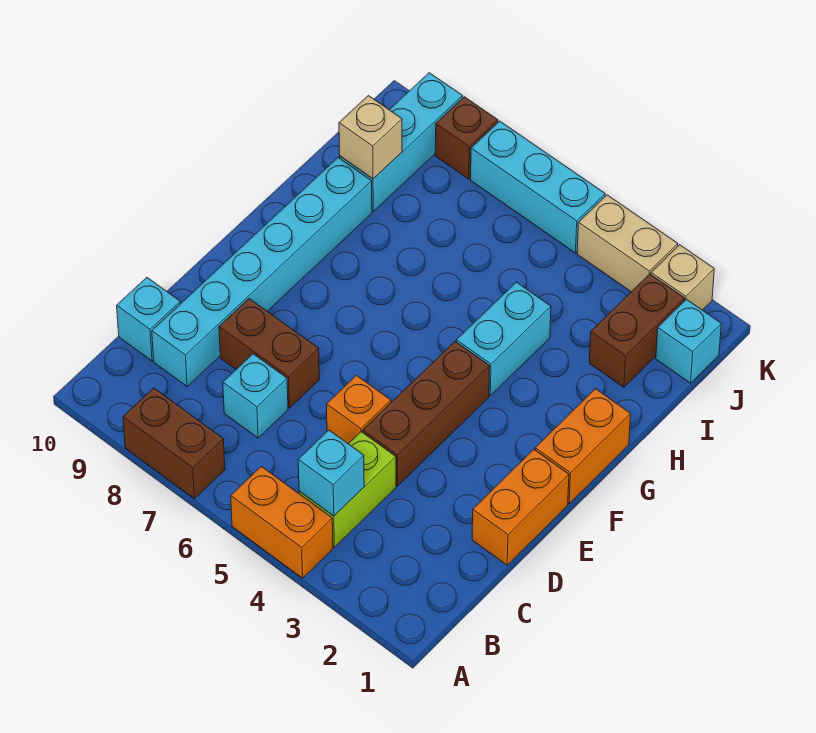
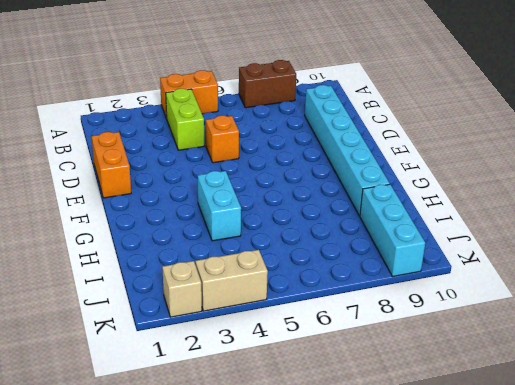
none -> cyan 1x1 brick [223,354,288,438]
none -> cyan 1x1 brick [117,277,181,361]
none -> brown 1x3 brick [363,342,490,486]

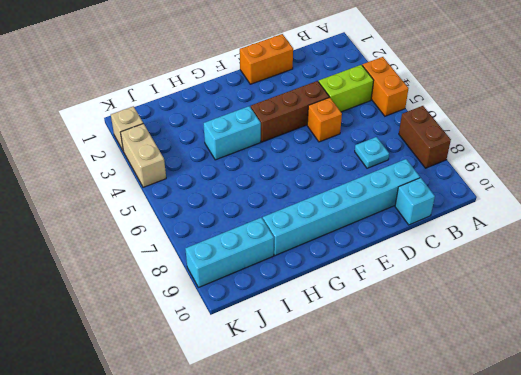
cyan 1x1 plate [355,137,389,168] -> cyan 1x1 brick [223,354,288,438]
none -> brown 1x2 brick [219,299,319,408]
none -> orange 1x2 brick [535,389,631,504]
none -> brown 1x2 brick [589,274,685,387]

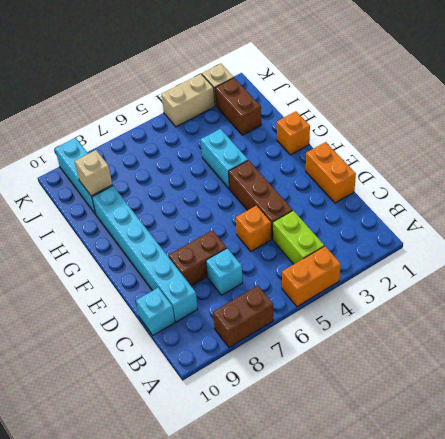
orange 1x1 brick [277,111,310,155] -> orange 1x2 brick [535,389,631,504]
none -> cyan 1x1 brick [656,299,721,383]
none -> cyan 1x3 brick [471,121,605,253]
none -> brown 1x1 brick [435,97,498,179]

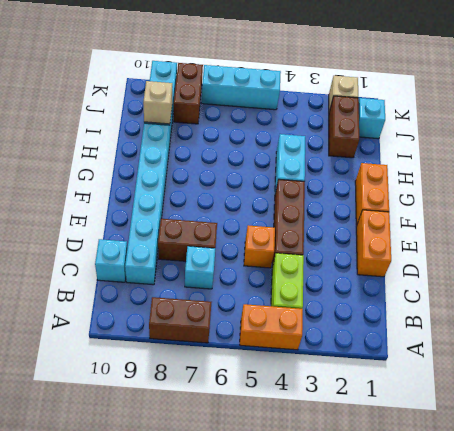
brown 1x2 brick [174,63,203,124] -> brown 1x1 brick [435,97,498,179]
none -> tan 1x2 brick [577,195,678,292]
none -> cyan 1x1 brick [298,430,364,516]

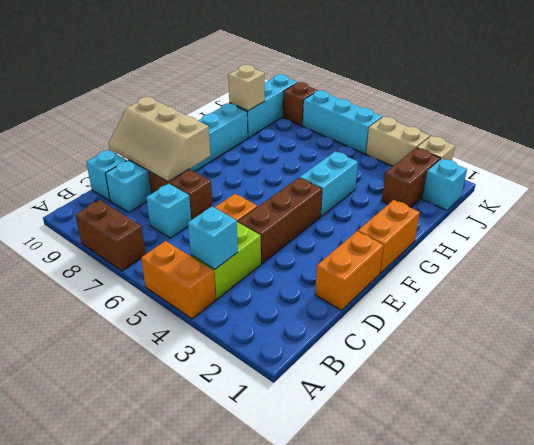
tan 2x3 slope [109,97,210,182] -> none

